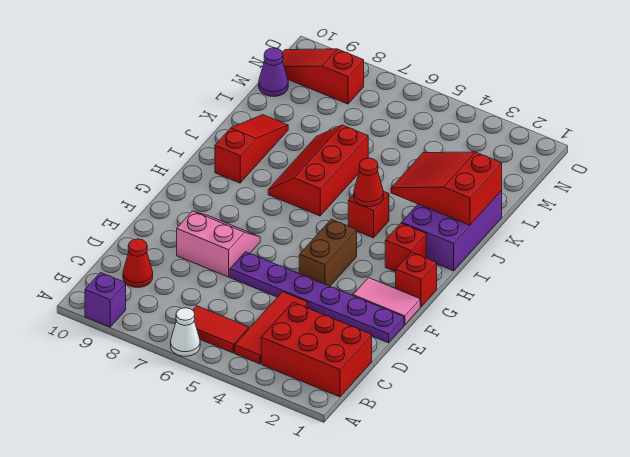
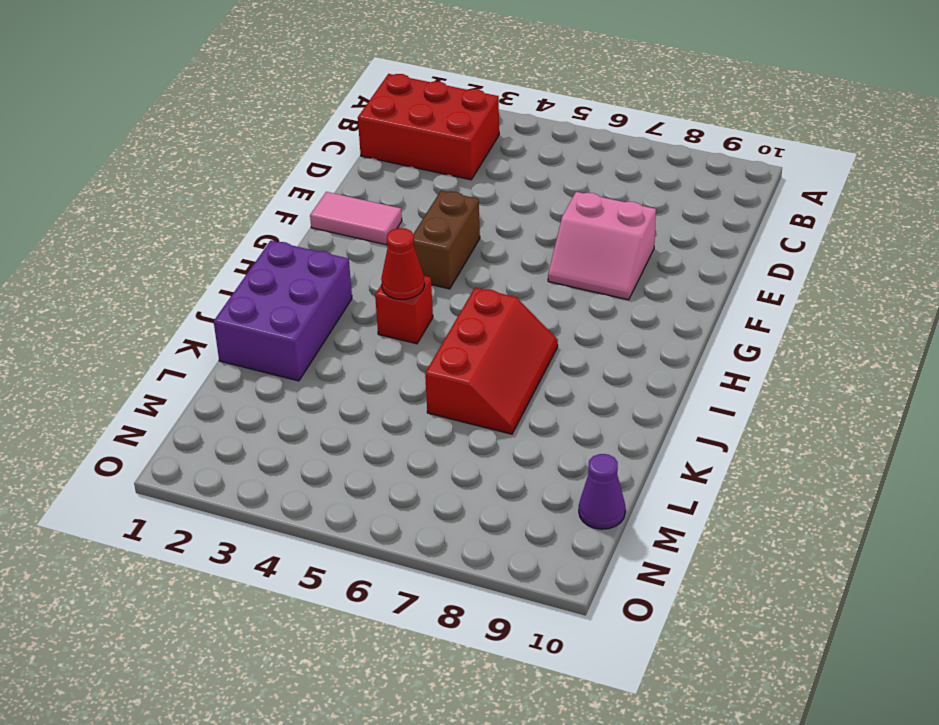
none -> white 1x1 cone [171,308,200,356]
none -> purple 1x1 brick [85,273,126,327]
none -> red 1x3 tile [235,292,308,364]

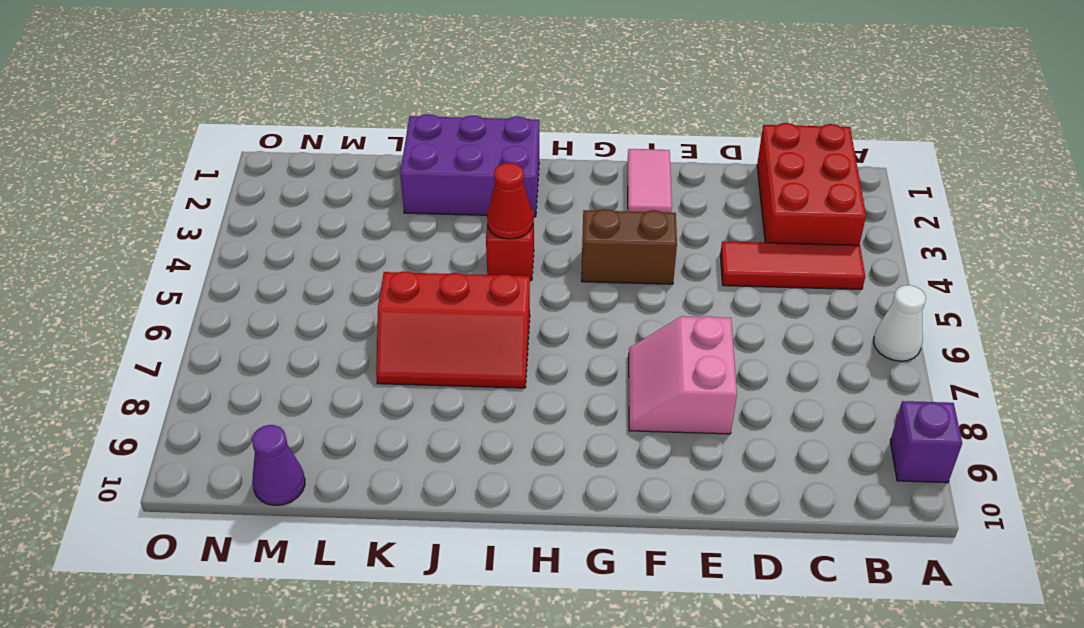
none -> red 1x2 tile [193,306,249,353]
none -> red 1x1 cone [123,239,153,287]
none -> purple 1x6 plate [230,252,404,343]

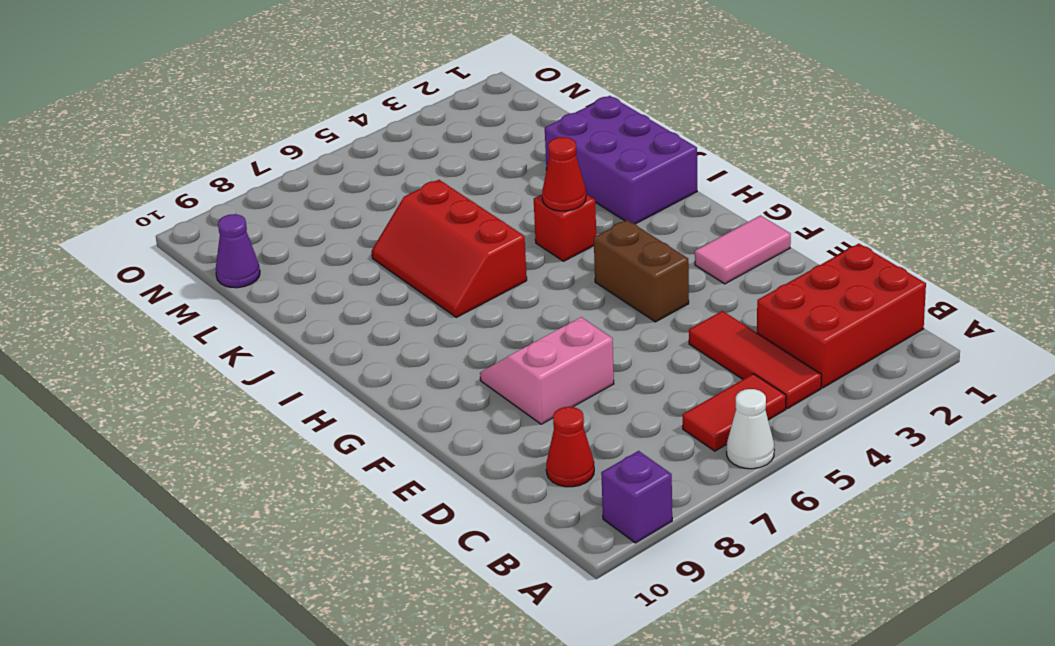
none -> purple 1x6 plate [230,252,404,343]
none -> red 1x1 brick [396,252,437,307]
none -> red 1x1 brick [385,223,426,272]

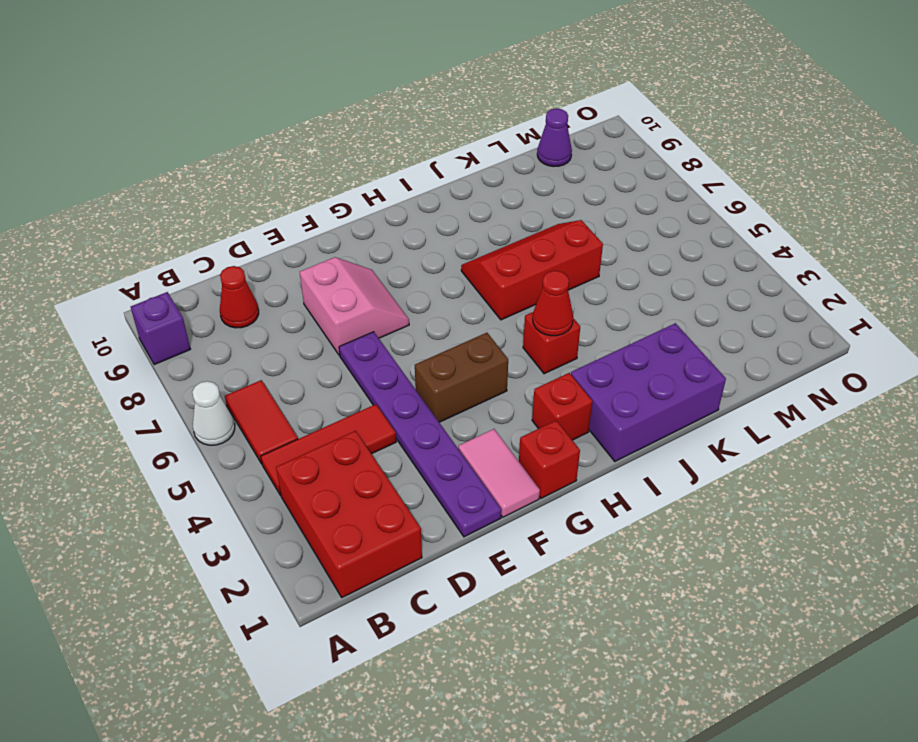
none -> red 1x3 slope [215,115,288,183]
none -> red 1x3 slope [282,49,364,104]
none -> red 2x3 slope [391,152,502,225]

